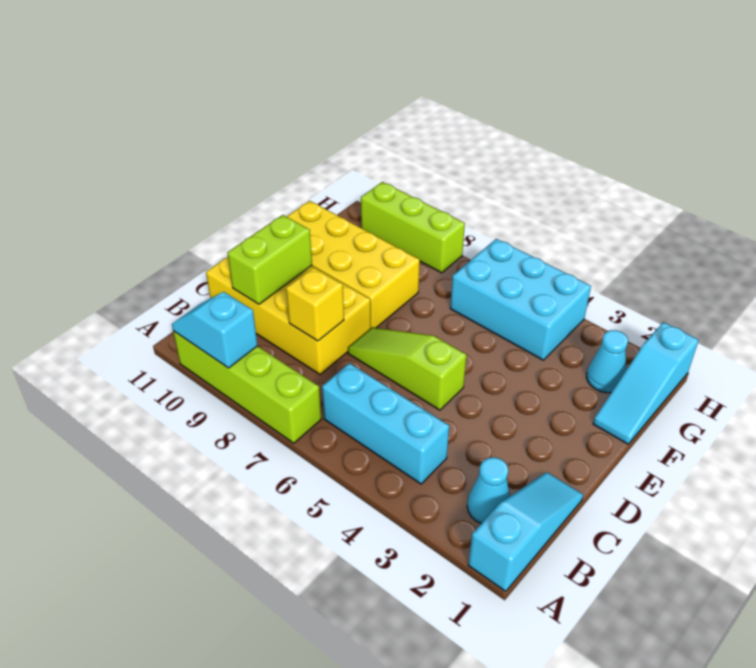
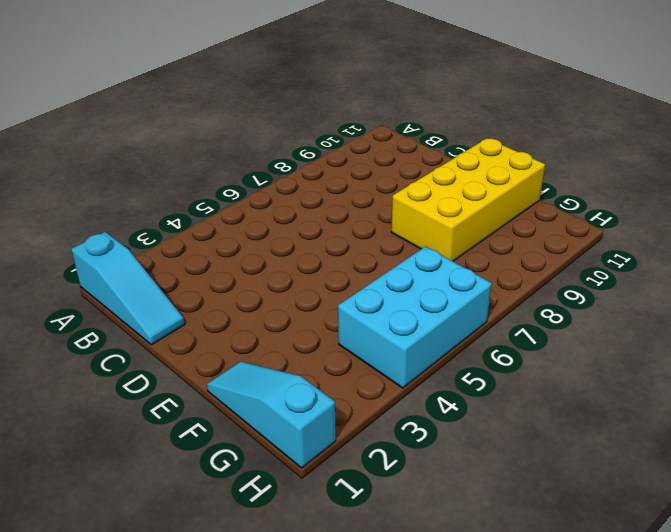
none -> lime 1x4 brick [173,331,321,443]
none -> cyan 1x1 cone [467,457,510,524]
none -> cyan 1x3 brick [322,363,449,484]

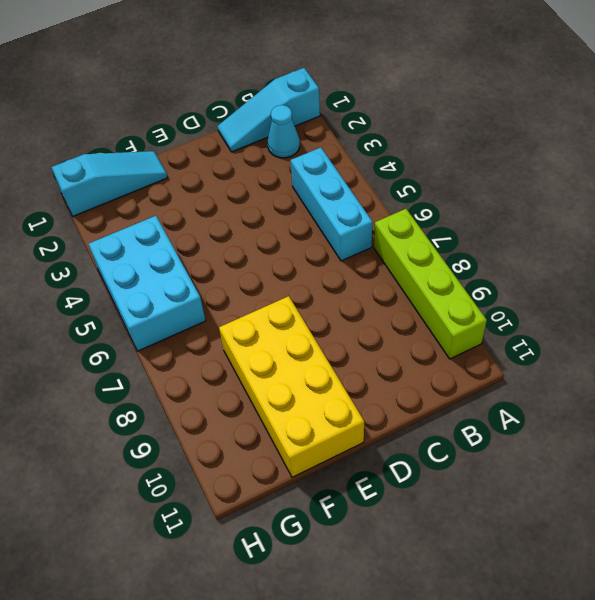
none -> yellow 2x4 brick [206,257,371,375]
none -> lime 1x3 slope [348,327,466,410]
none -> cyan 1x1 cone [586,330,628,393]

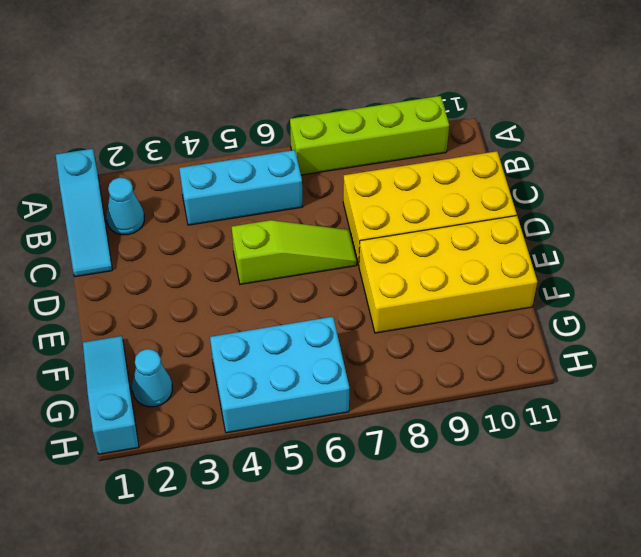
none -> lime 1x3 brick [361,182,465,273]
none -> cyan 1x2 slope [172,292,258,368]
none -> yellow 1x1 brick [286,267,344,341]

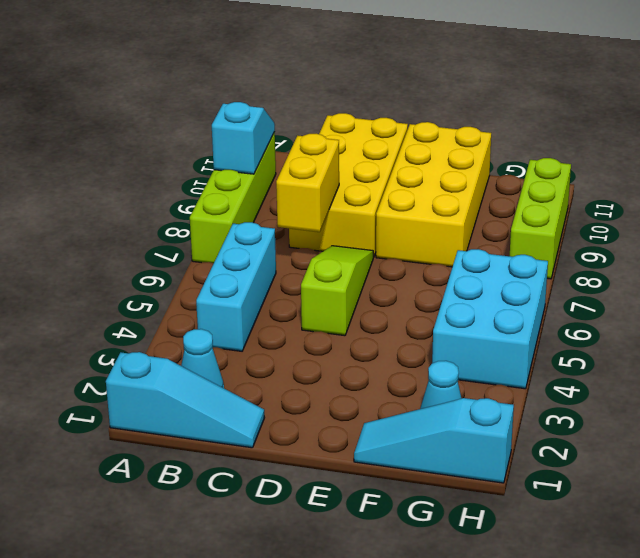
yellow 1x2 brick [276,134,339,232] -> yellow 1x1 brick [286,267,344,341]
none -> lime 1x2 brick [228,215,312,304]

